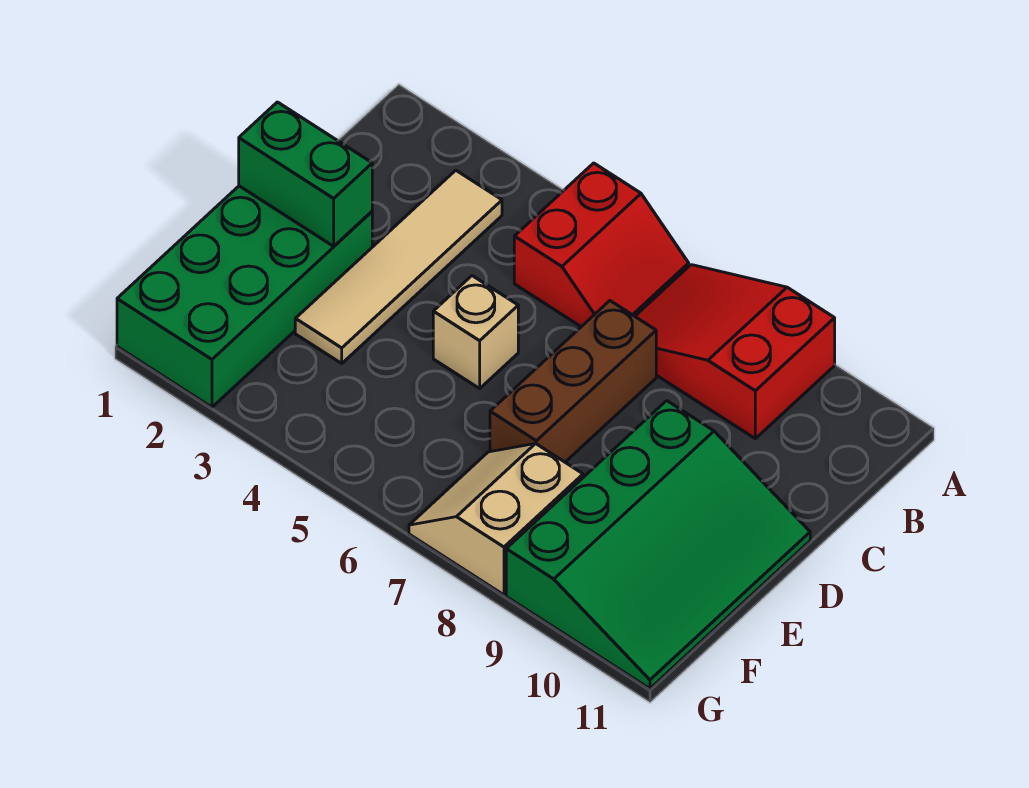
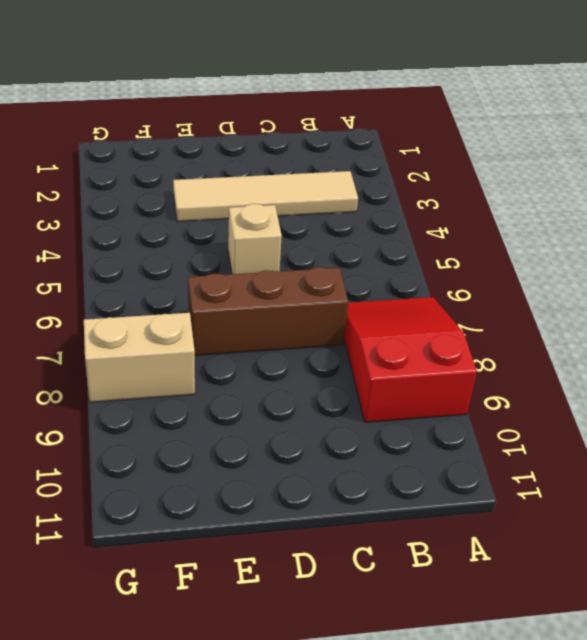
none -> red 2x2 slope [514,163,689,327]
none -> green 2x4 brick [117,186,372,407]

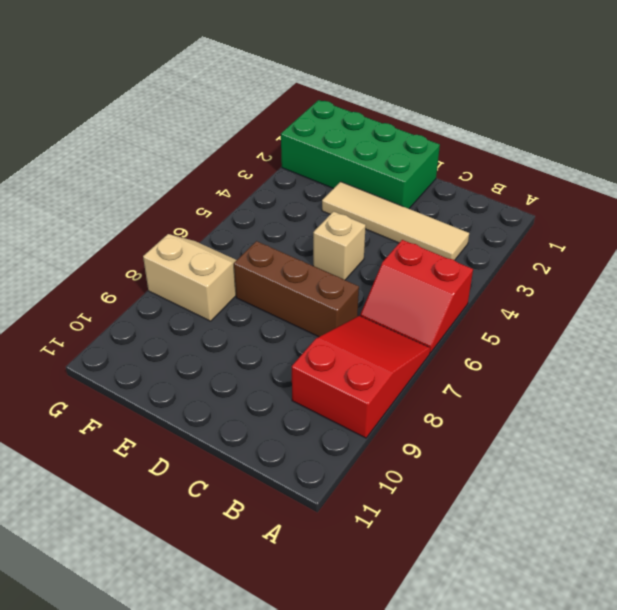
none -> green 3x4 slope [506,401,810,689]
none -> green 1x2 brick [239,102,372,246]

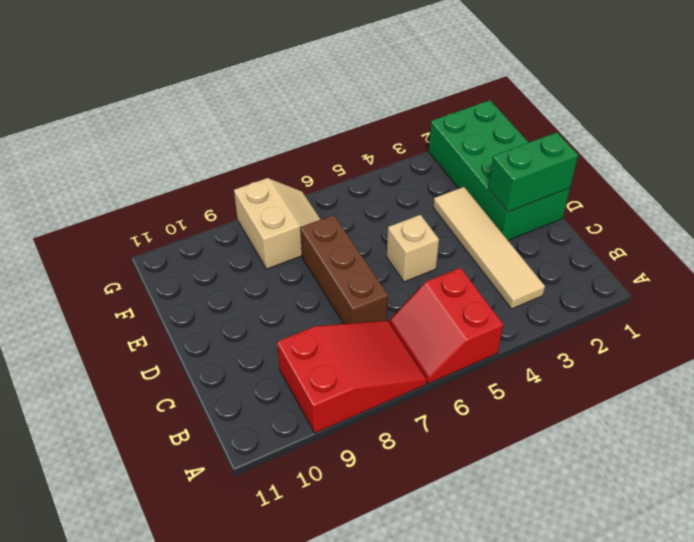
none -> green 3x4 slope [506,401,810,689]

